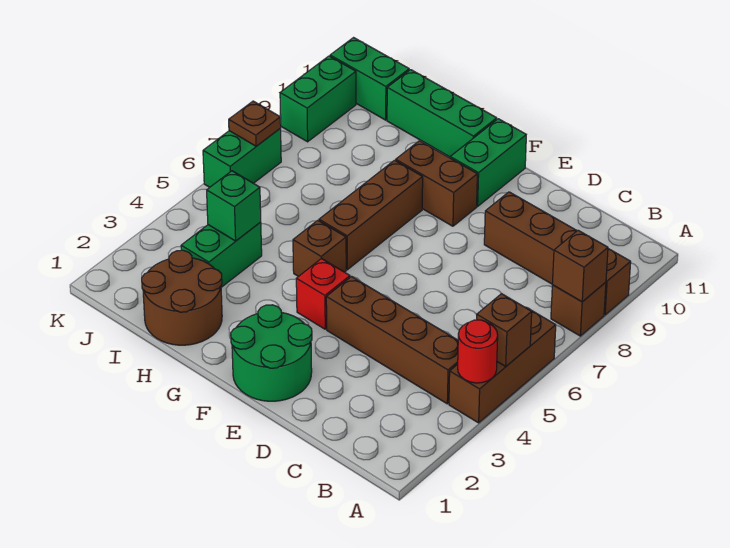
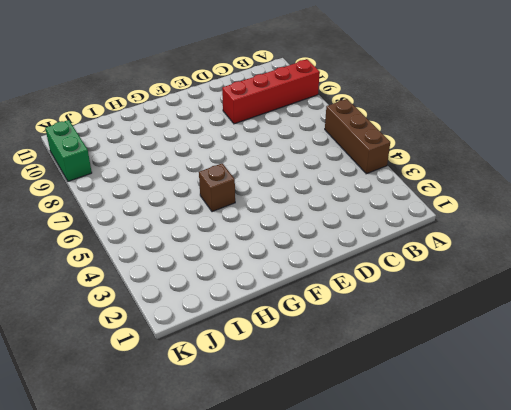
red 1x4 brick [222,59,320,124] -> brown 1x4 brick [484,192,631,315]
none -> brown 1x1 brick [551,282,606,336]
none -> brown 1x4 brick [326,276,458,404]
none -> green 2x2 round brick [231,305,312,401]

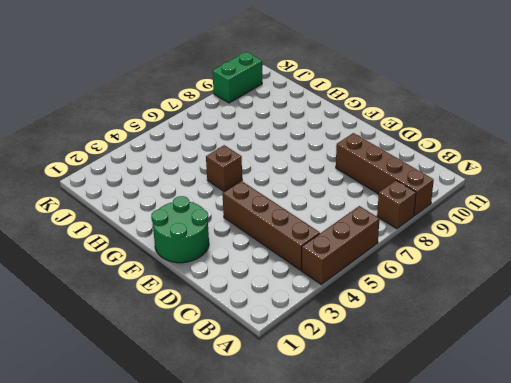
none -> red 1x1 brick [296,258,350,329]
none -> brown 1x2 brick [396,141,477,226]
none -> green 1x2 brick [450,119,526,206]

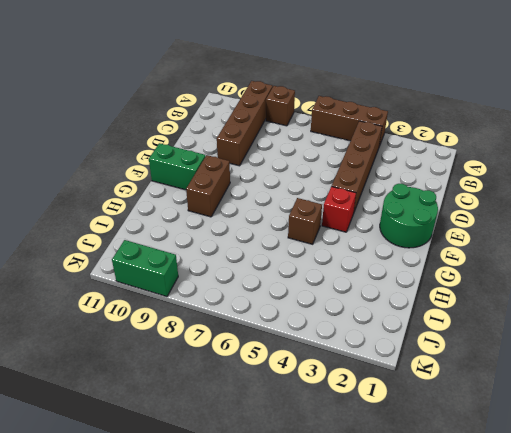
none -> brown 1x3 brick [319,160,423,270]
none -> green 1x3 brick [387,70,497,157]
none -> brown 2x2 round brick [142,250,222,345]

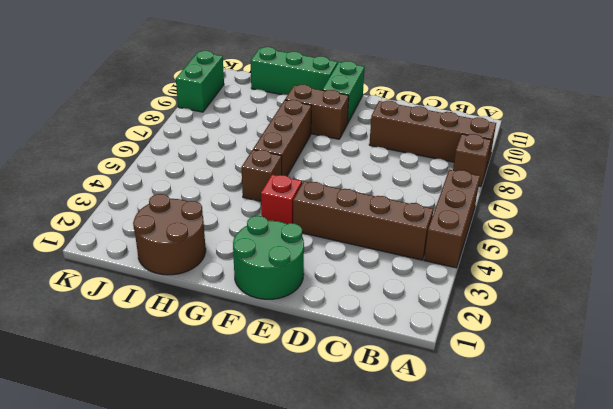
none -> green 1x2 brick [181,222,262,287]
none -> green 1x2 brick [330,38,409,120]
none -> green 1x2 brick [203,129,281,187]

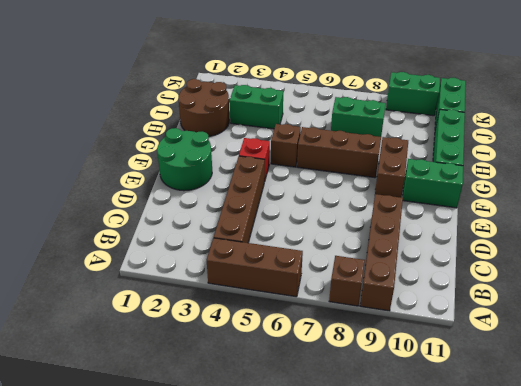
green 1x2 brick [331,97,386,137] -> green 1x2 brick moved to [203,129,281,187]
none -> red 1x1 round brick [458,320,498,383]
none -> brown 1x1 brick [477,294,532,366]
none -> brown 1x1 brick [552,230,608,302]

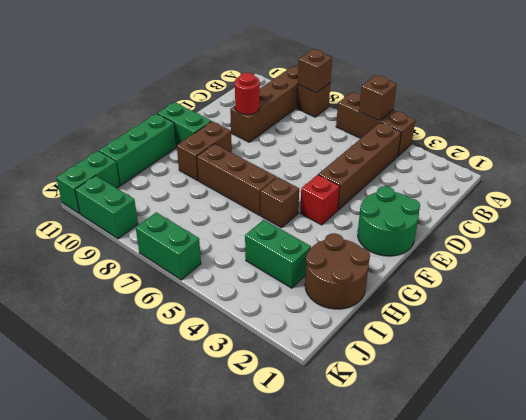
red 1x1 round brick [235,73,260,115] -> red 1x1 round brick moved to [458,320,498,383]
none -> green 1x1 brick [207,171,261,241]
none -> brown 1x1 plate [229,101,281,146]

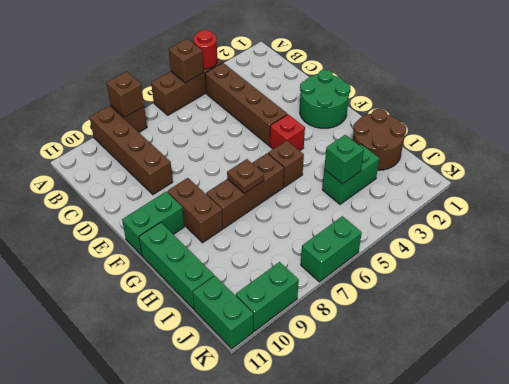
brown 1x1 plate [227,159,264,194] -> brown 1x1 plate moved to [229,101,281,146]

